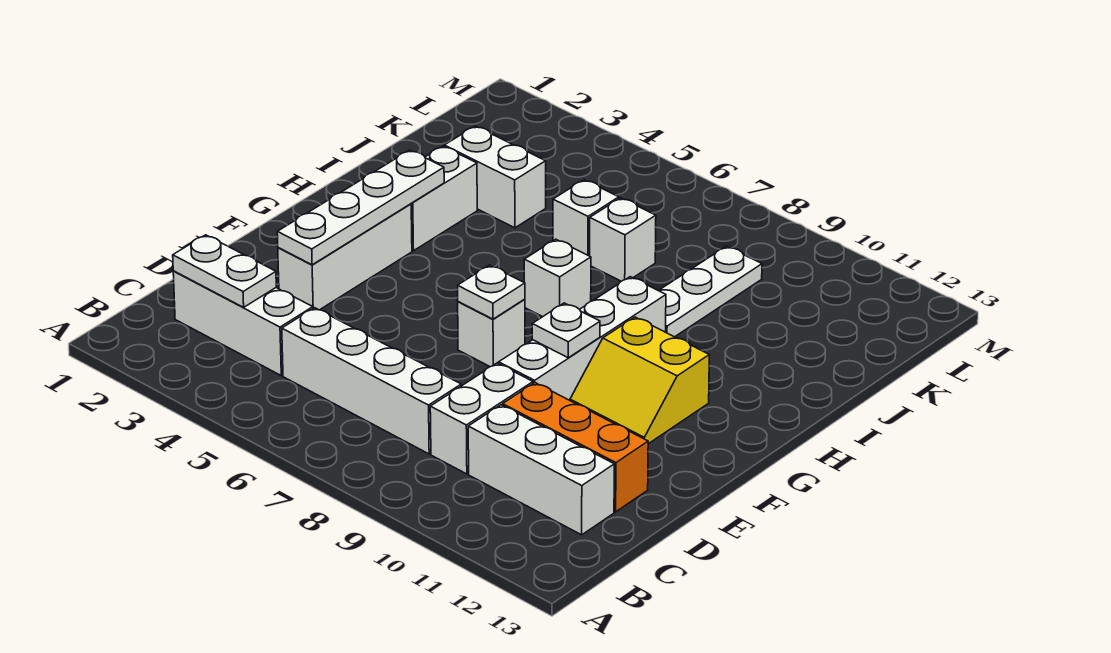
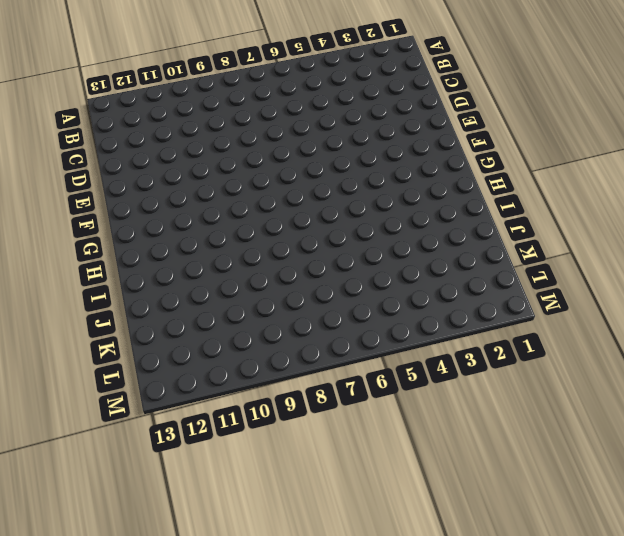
none -> white 1x3 brick [173,271,313,376]
none -> white 1x4 brick [282,308,461,454]
none -> white 1x2 brick [430,363,533,474]

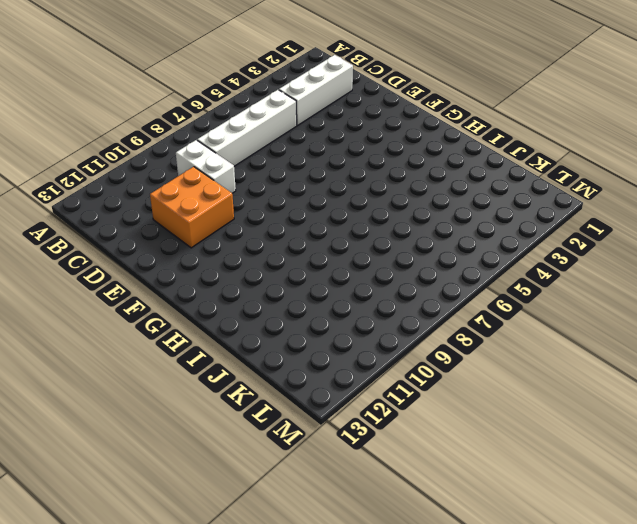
orange 2x2 brick [150,167,234,248] -> orange 1x3 brick [503,383,648,512]
none -> white 1x3 brick [468,405,614,535]
none -> white 1x3 brick [278,204,412,310]
none -> white 1x4 brick [499,277,666,400]

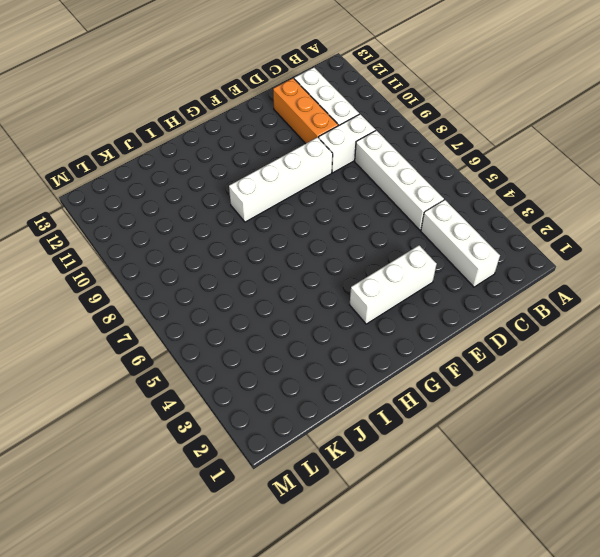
none -> white 1x1 brick [458,299,525,367]
none -> yellow 2x2 slope [570,317,709,444]
none -> white 1x2 brick [411,146,477,251]

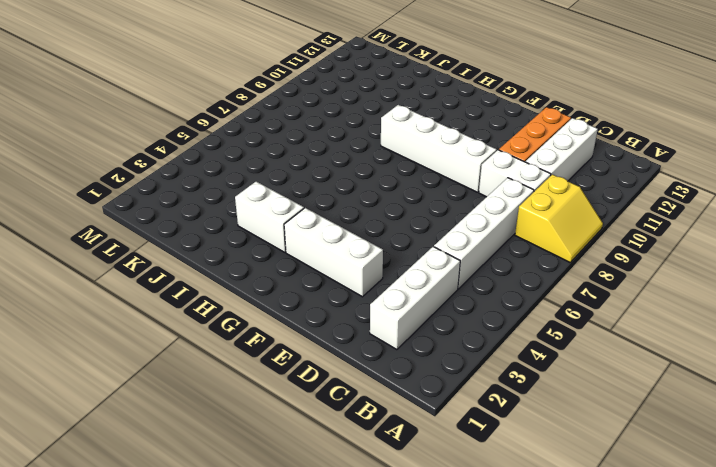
yellow 2x2 slope [515,174,603,262] -> yellow 2x2 slope moved to [570,317,709,444]
none -> white 1x1 brick [458,299,525,367]
none -> white 1x1 brick [524,239,591,317]
none -> white 1x3 plate [659,246,762,337]

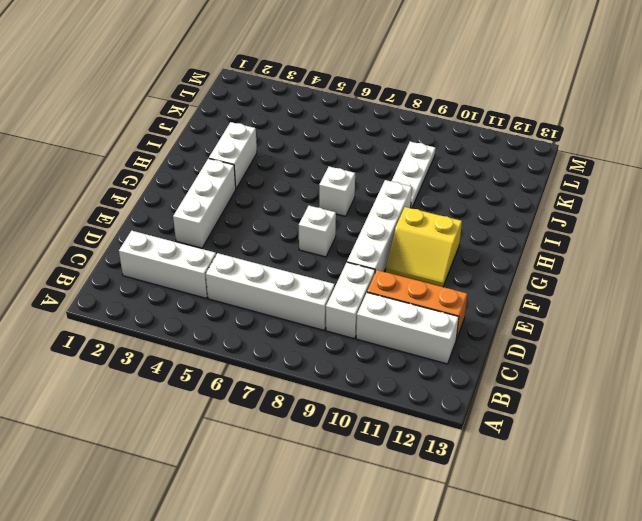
none -> white 1x2 brick [444,126,546,228]
none -> white 1x1 brick [553,180,619,256]
none -> white 1x1 brick [590,198,656,281]

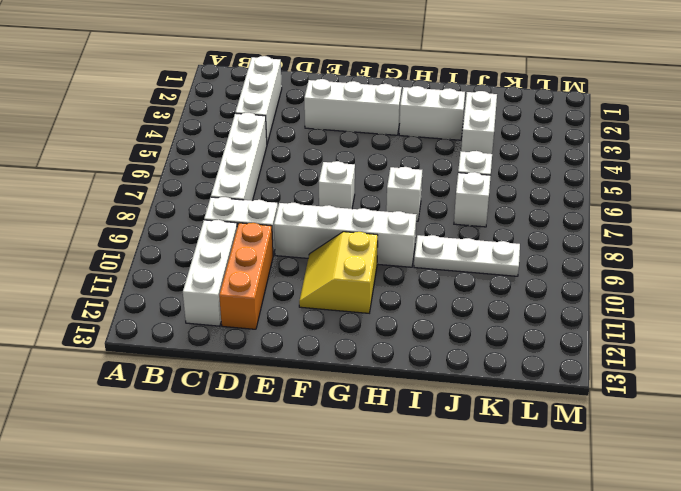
none -> white 1x2 plate [173,235,276,307]
none -> white 1x4 plate [277,150,444,265]
none -> white 1x1 plate [458,265,525,319]

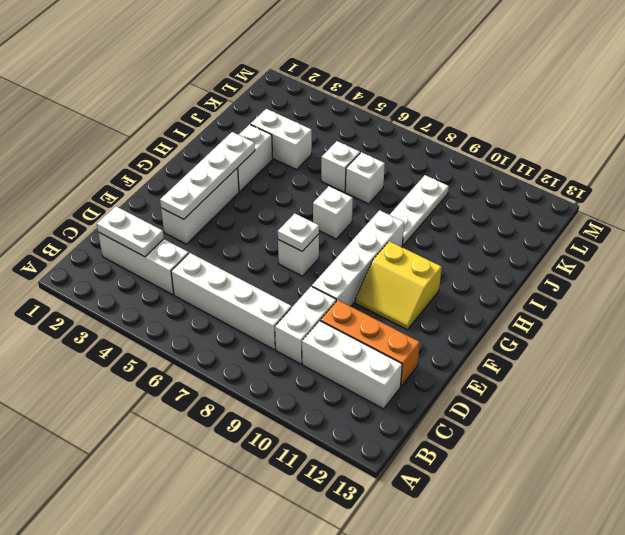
none -> white 1x1 plate [532,303,600,358]

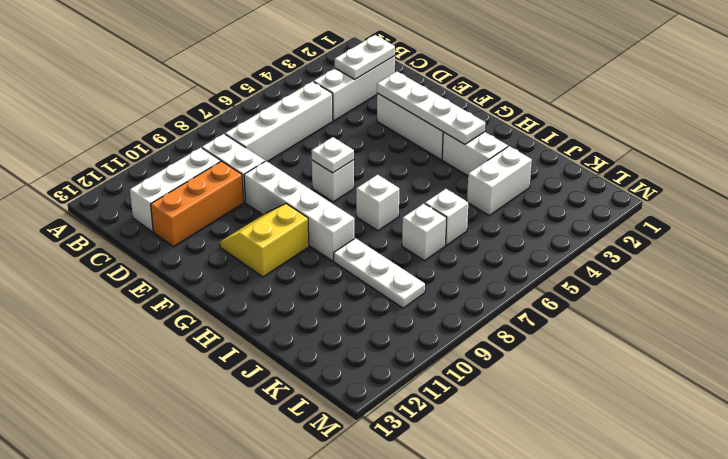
none -> white 1x1 plate [532,303,600,358]

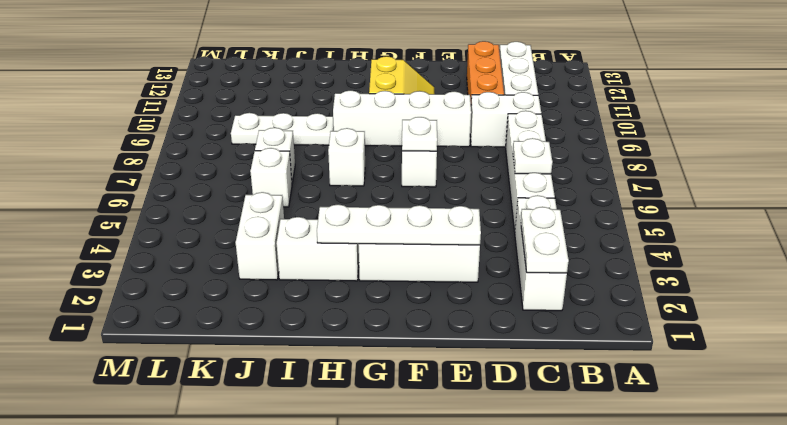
white 1x1 plate [513,138,553,174] -> white 1x1 plate moved to [532,303,600,358]

